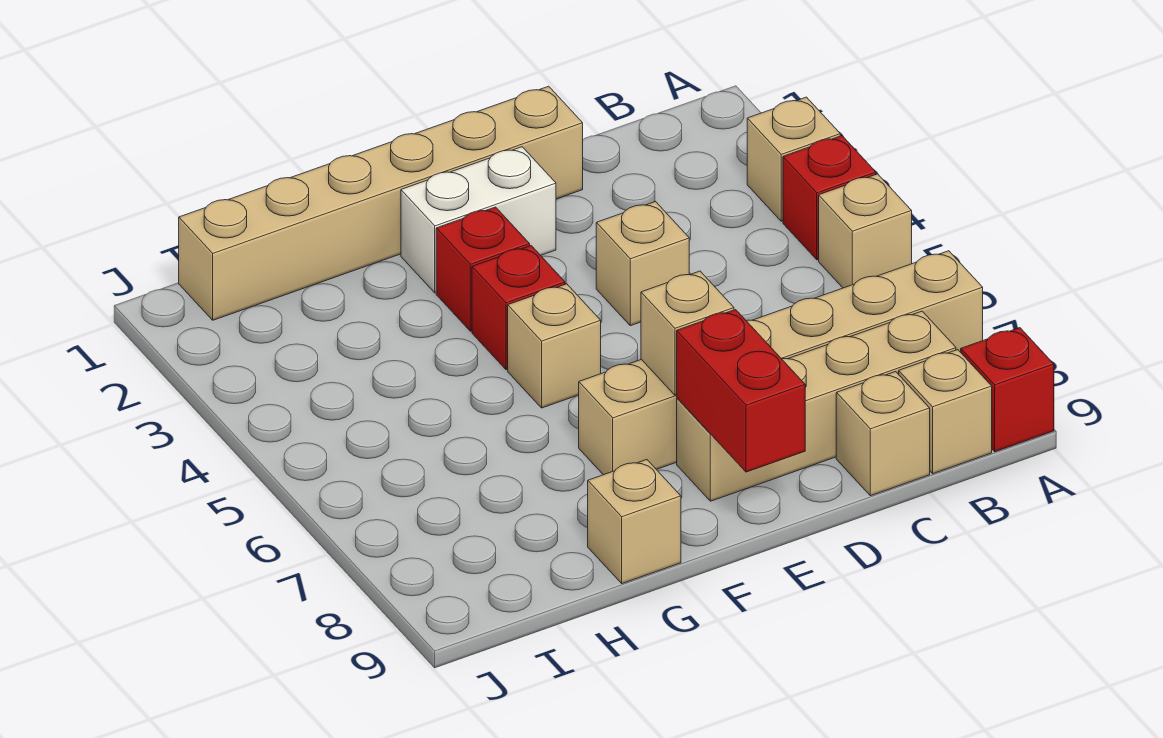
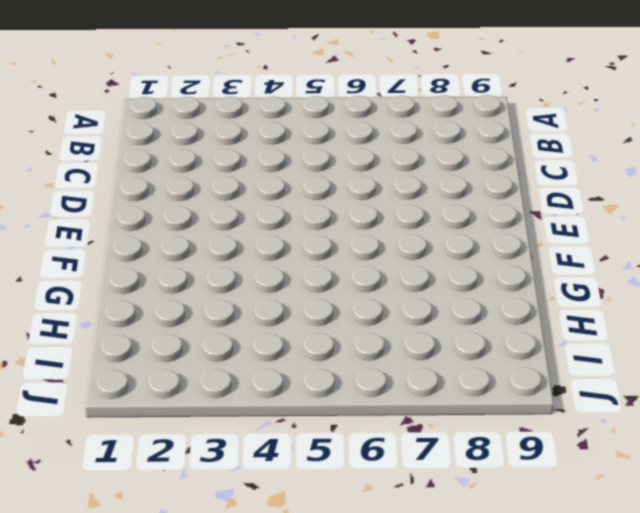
none -> tan 1x1 brick [747,97,840,221]
none -> red 1x1 brick [783,136,876,260]
none -> tan 1x1 brick [819,174,912,288]

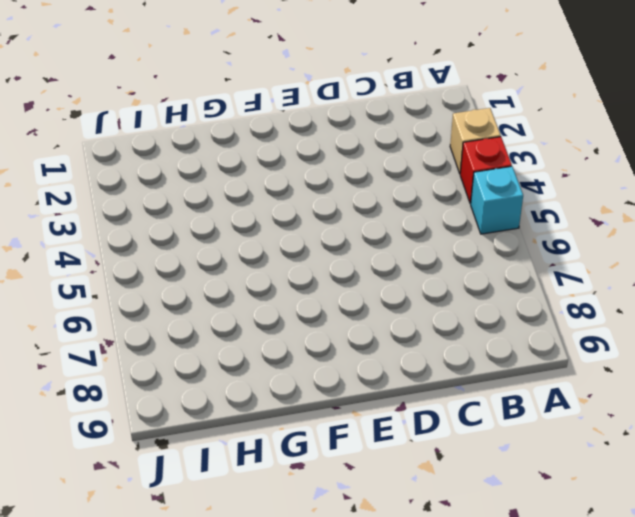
cyan 1x1 brick [471,166,523,234] -> tan 1x1 brick [819,174,912,288]
none -> tan 1x6 brick [579,251,983,475]
none -> red 1x1 brick [961,328,1054,452]
none -> tan 1x4 brick [677,311,956,501]

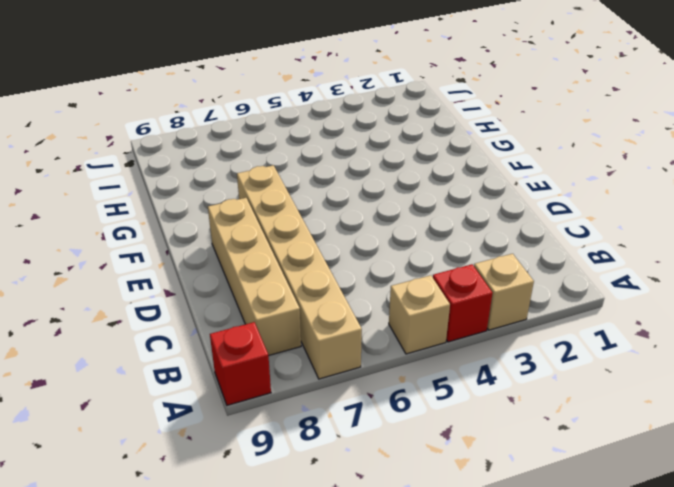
none -> tan 1x1 brick [899,350,992,474]
none -> tan 1x1 brick [836,372,930,496]
none -> tan 1x6 brick [179,86,583,320]

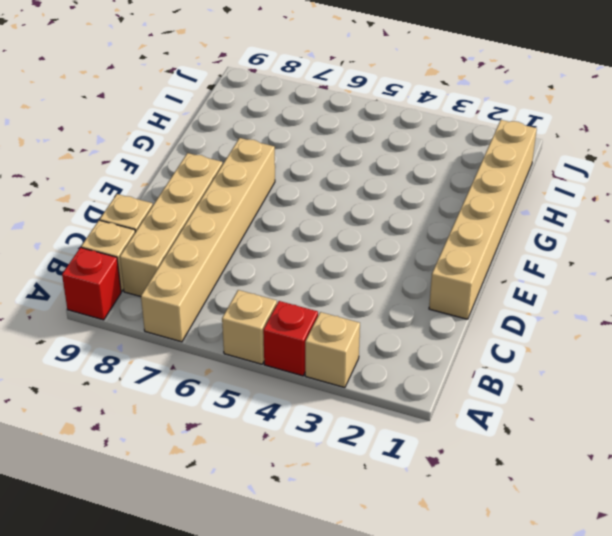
none -> tan 1x1 brick [596,202,689,326]
none -> white 1x2 brick [401,147,556,293]
none -> red 1x1 brick [436,207,530,331]

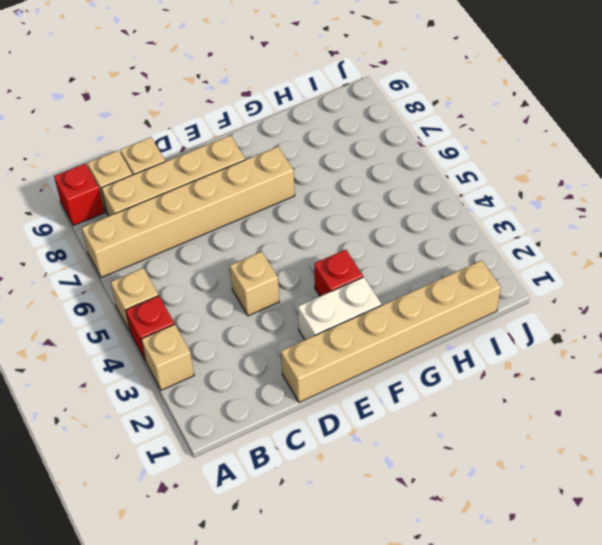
none -> red 1x1 brick [472,246,565,370]
none -> tan 1x1 brick [508,284,601,408]
none -> tan 1x1 brick [588,460,681,583]

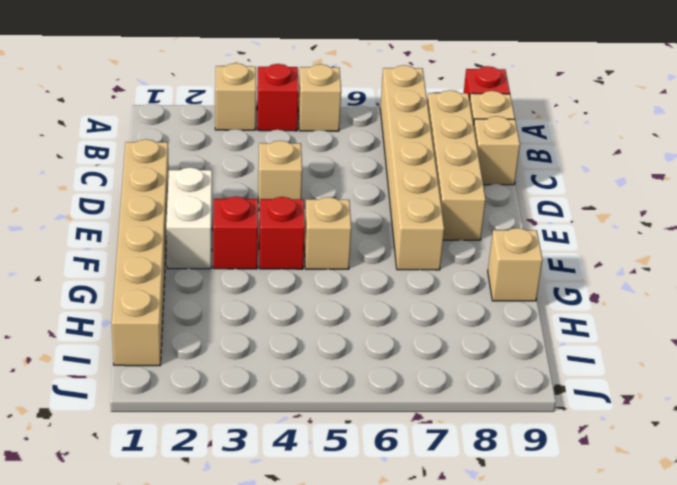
none -> tan 1x1 brick [641,271,734,395]
none -> red 1x2 brick [677,310,805,472]

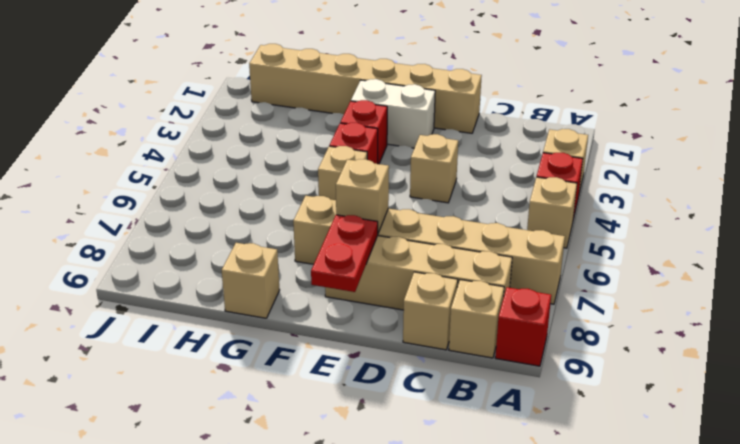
red 1x2 plate [311,215,378,292] -> red 1x2 brick [677,310,805,472]

